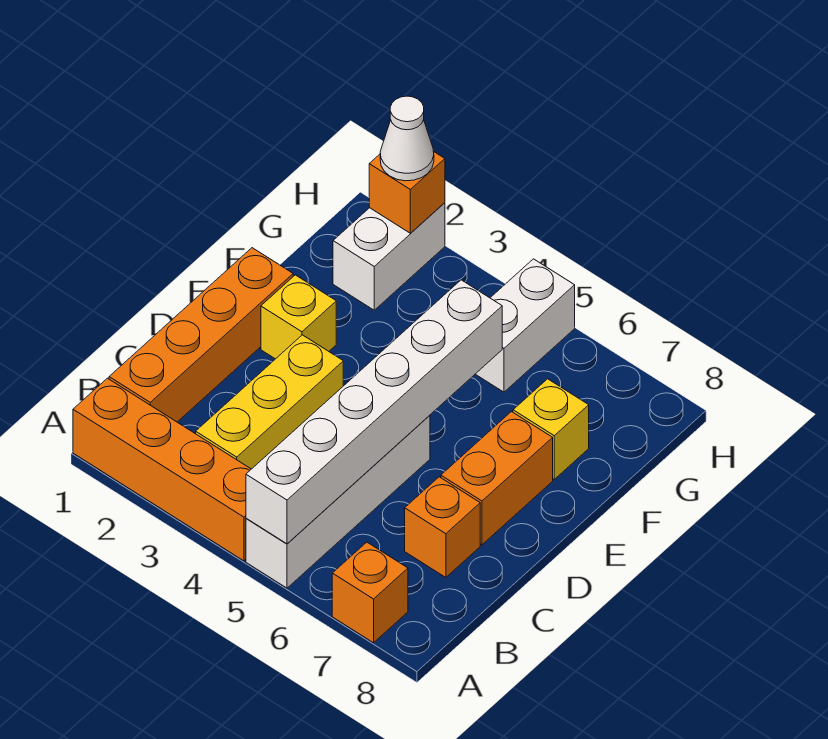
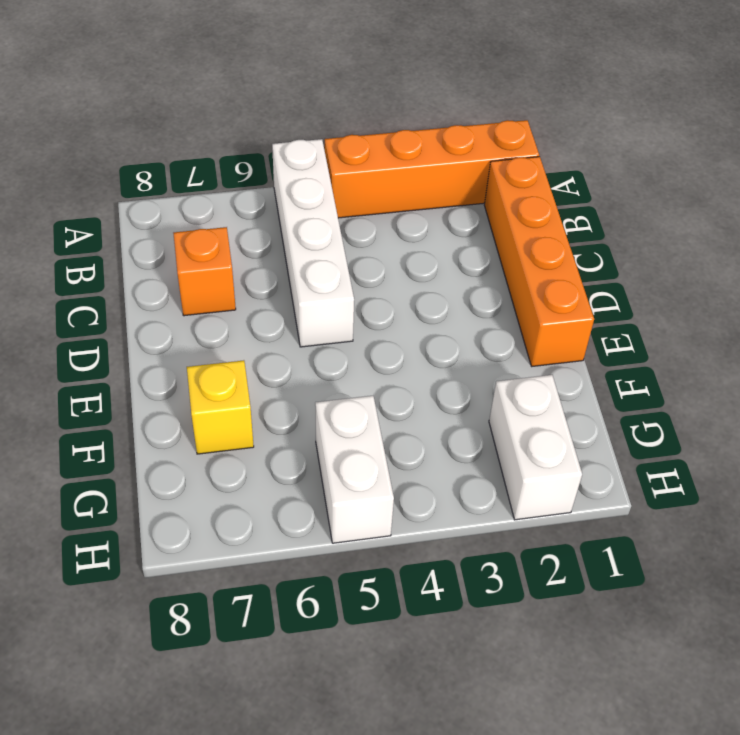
none -> orange 1x1 brick [332,542,408,643]
none -> yellow 1x3 brick [196,335,343,469]
none -> orange 1x2 brick [441,412,553,545]

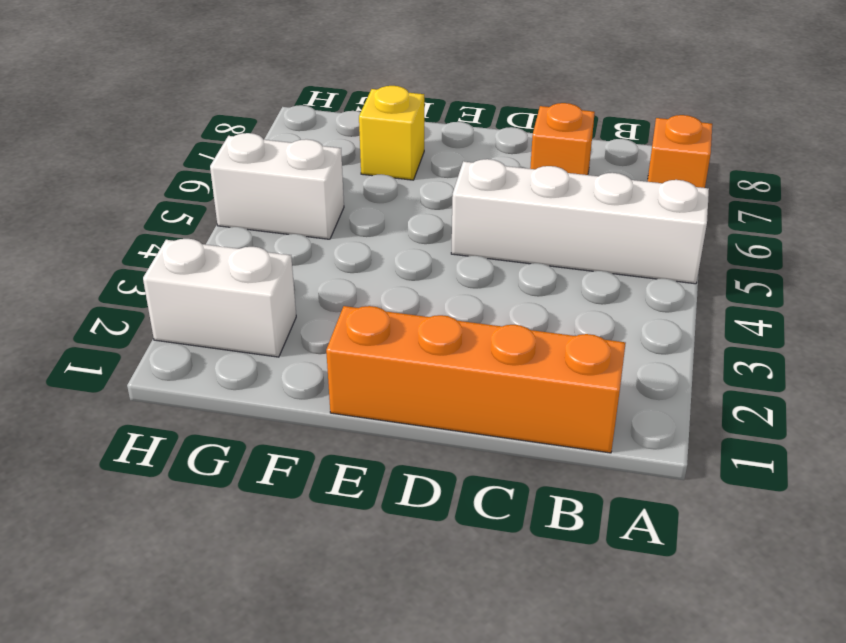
none -> orange 1x4 brick [73,378,251,561]
none -> yellow 1x3 brick [196,335,343,469]
none -> orange 1x2 brick [441,412,553,545]

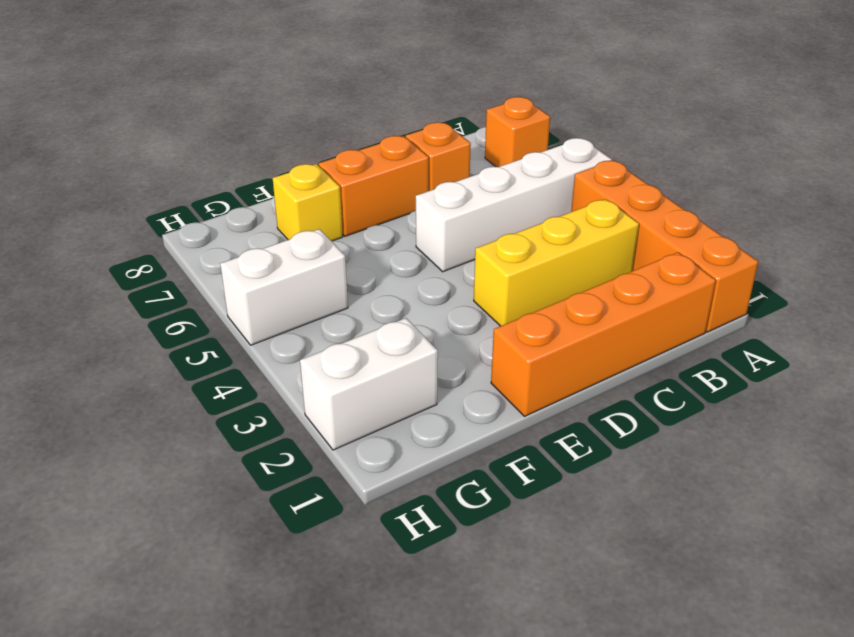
none -> yellow 1x1 brick [261,275,336,359]
none -> white 1x6 brick [246,280,502,544]
none -> orange 1x1 brick [369,152,445,233]

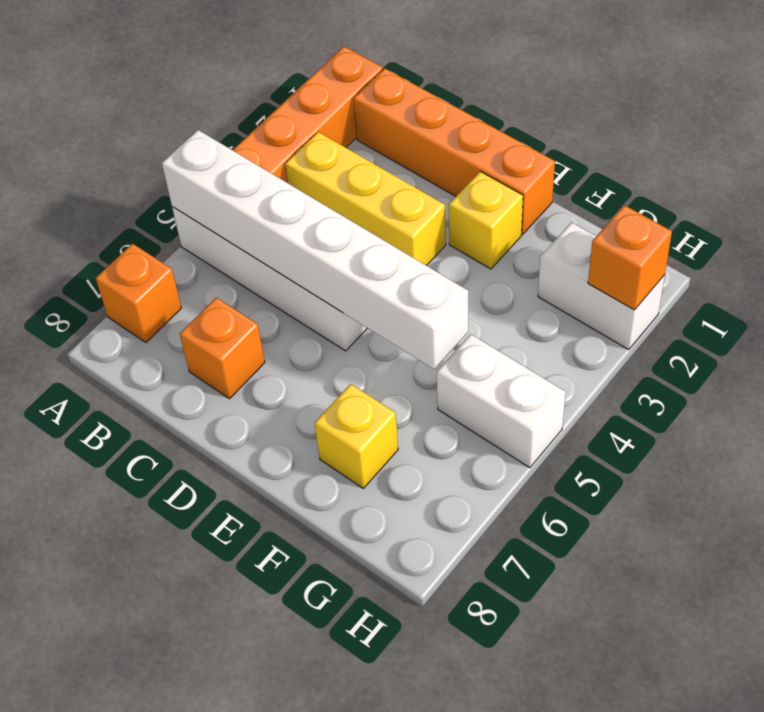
none -> orange 1x2 brick [441,412,553,545]
none -> white 1x1 cone [380,96,434,181]

